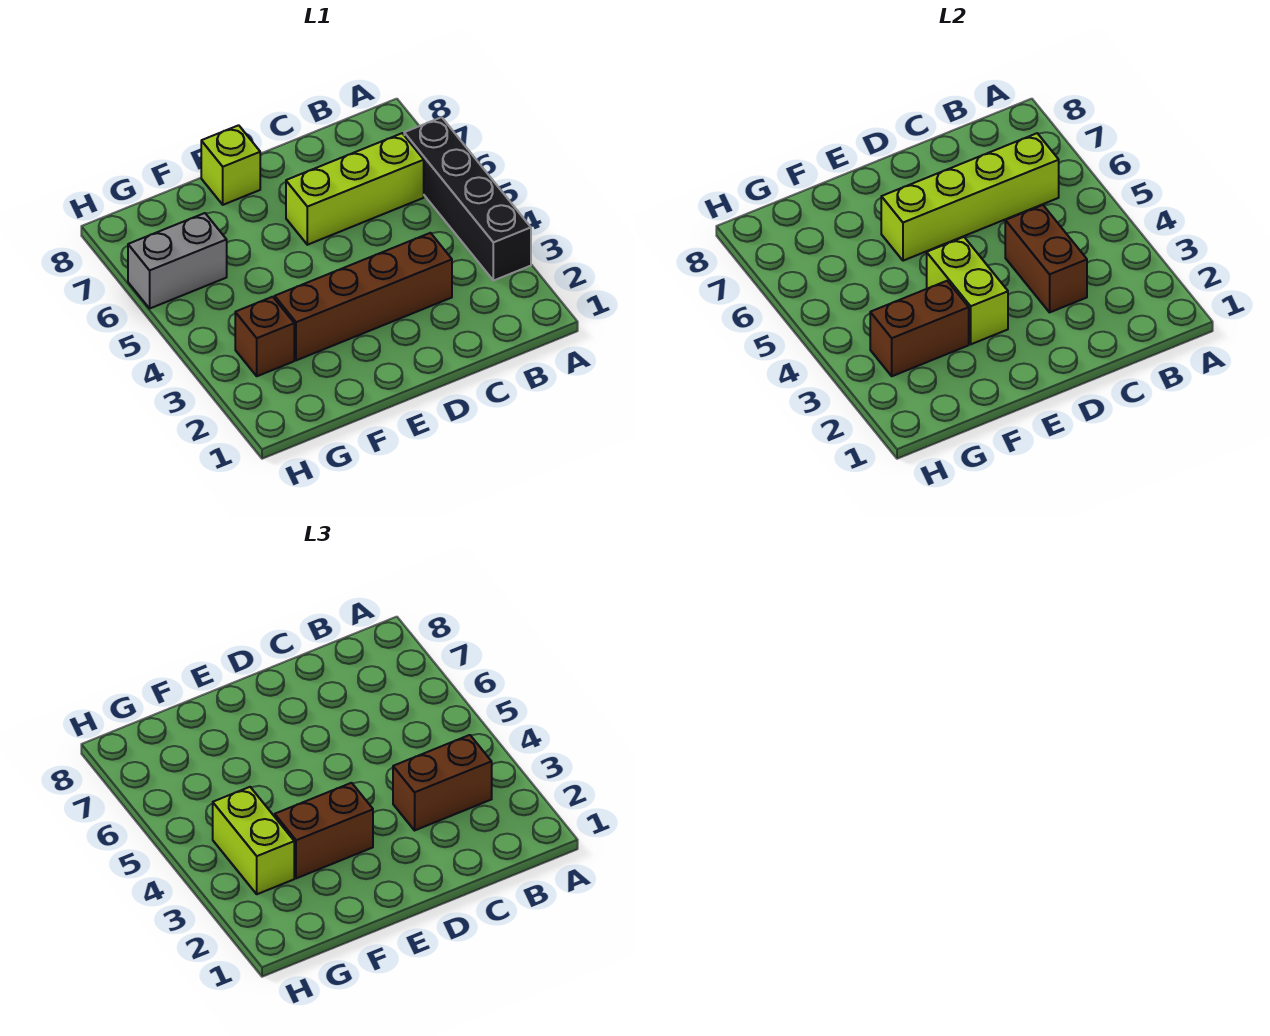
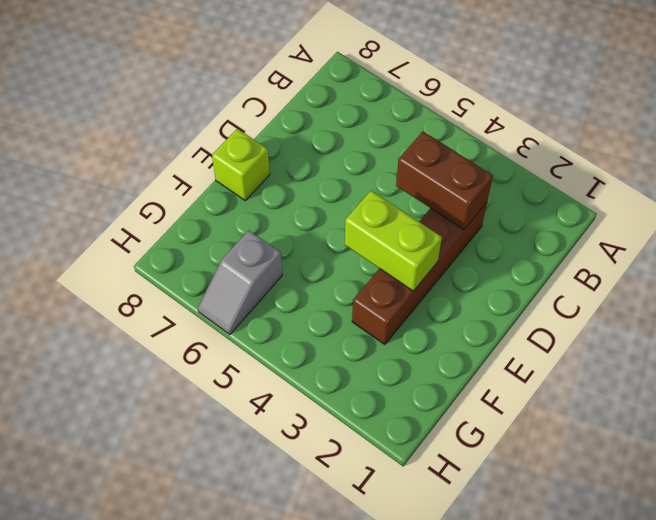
grey 1x2 slope [198,230,282,335] -> grey 1x2 brick [128,213,227,308]
none -> black 1x4 brick [404,117,531,281]
none -> lime 1x3 brick [286,133,424,245]
none -> brown 1x1 brick [235,297,294,376]

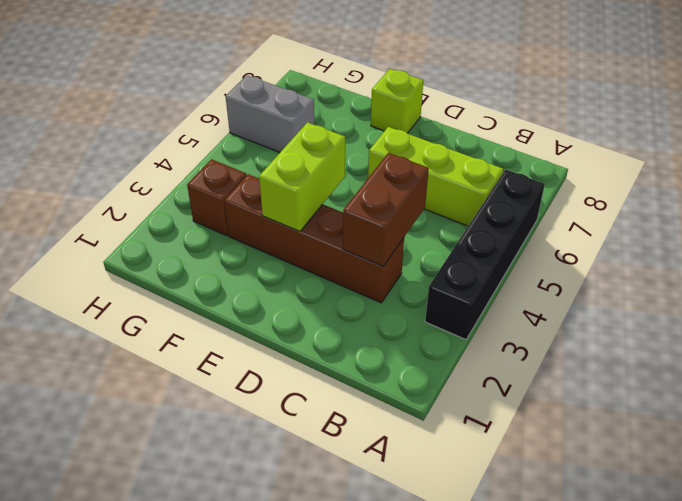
none -> lime 1x4 brick [881,133,1059,261]
none -> brown 1x2 brick [870,281,969,376]
none -> brown 1x2 brick [393,735,492,830]

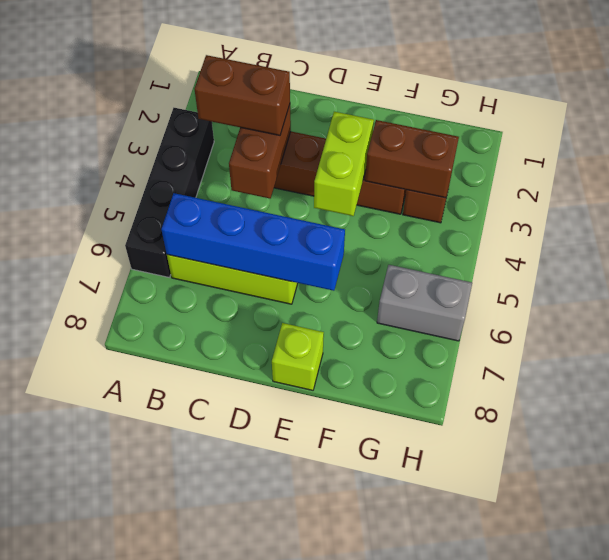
blue 1x4 brick [161,193,345,291] -> lime 1x4 brick [881,133,1059,261]
none -> brown 1x2 brick [275,783,373,878]
none -> lime 1x2 brick [213,787,294,894]

